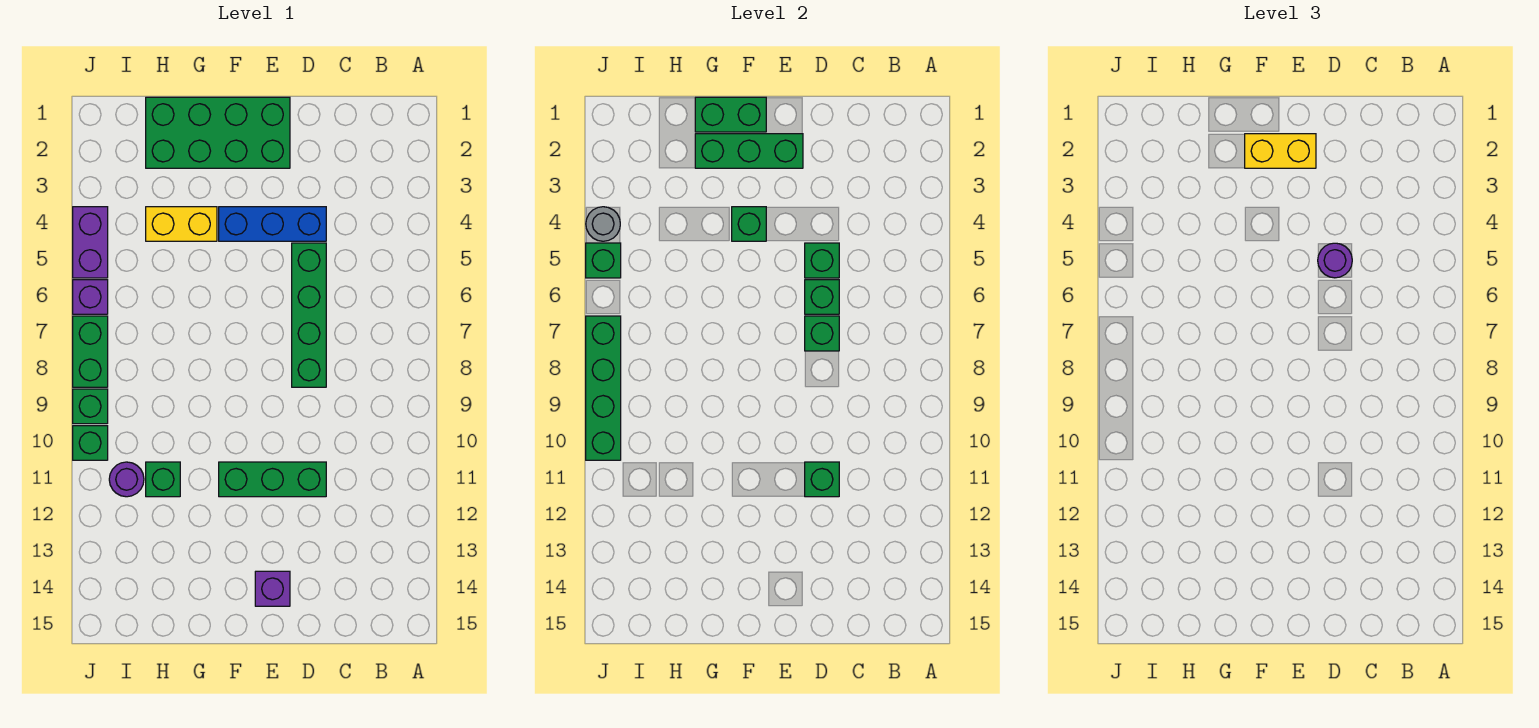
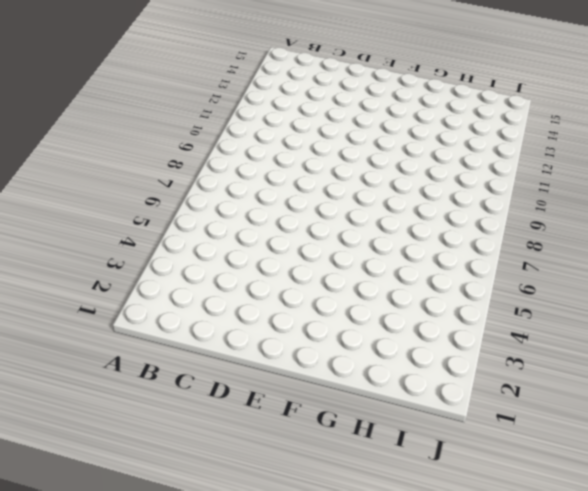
none -> blue 1x3 brick [219,207,326,241]
none -> green 1x4 brick [292,243,326,387]
none -> green 1x3 brick [219,462,326,497]

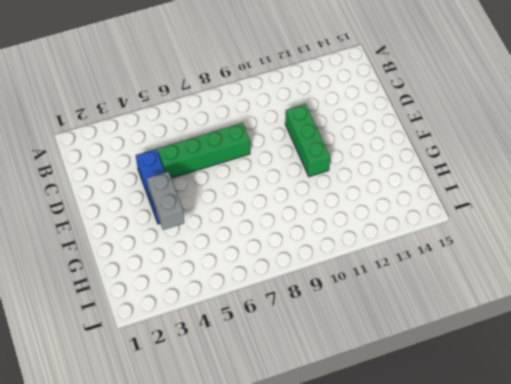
grey 1x2 brick [147,172,184,230] -> green 1x1 brick [732,207,766,241]
none -> green 2x4 brick [146,97,290,168]
none -> purple 1x1 brick [255,571,290,606]
none -> yellow 1x2 brick [146,207,217,241]

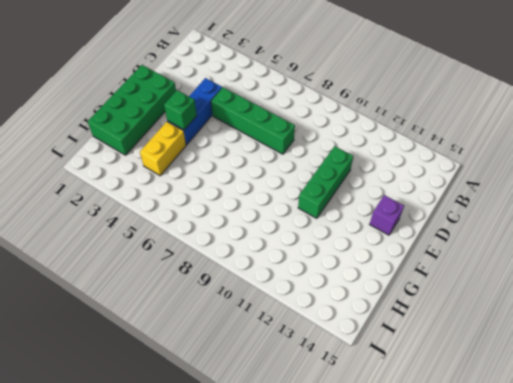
none -> green 1x1 brick [146,462,180,497]
none -> purple 1x1 round brick [109,462,144,497]
none -> purple 1x2 brick [73,207,108,278]

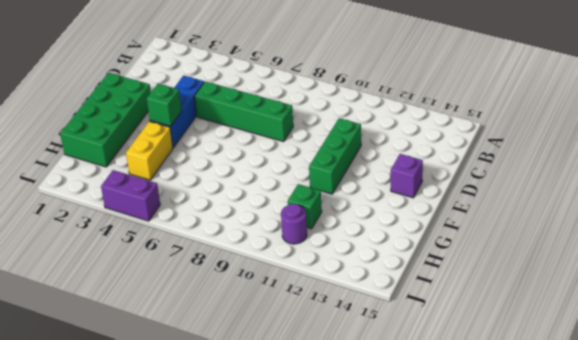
none -> purple 1x1 brick [73,280,108,314]
none -> green 1x2 brick [73,316,108,387]
none -> green 1x1 brick [73,389,108,424]

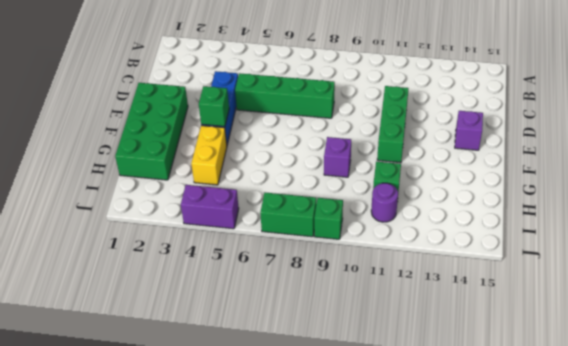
purple 1x1 brick [324,137,351,177] -> purple 1x1 brick moved to [73,280,108,314]
none -> green 1x1 brick [73,426,108,460]
none -> green 1x1 brick [805,243,839,278]
none -> green 1x1 brick [805,280,839,314]

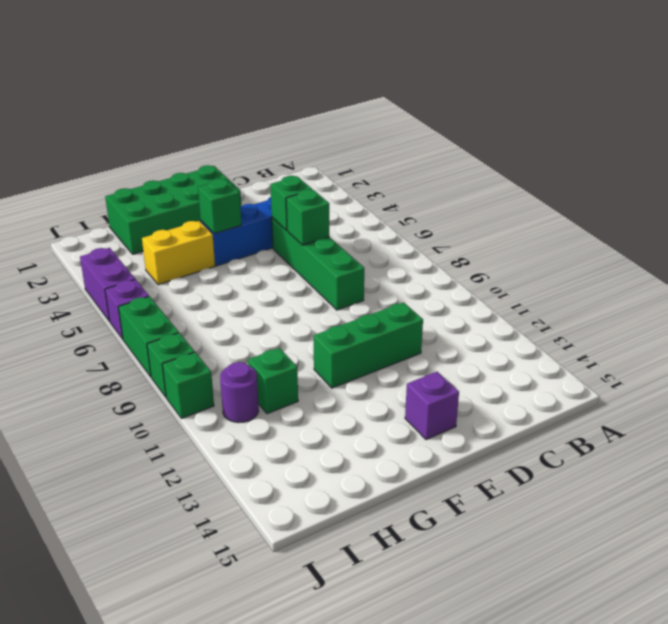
none -> green 1x1 brick [805,316,839,351]
none -> green 1x1 brick [805,462,839,497]
none -> green 1x3 brick [695,134,803,168]

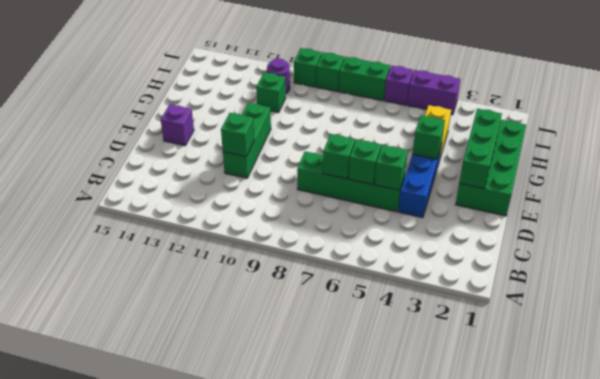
none -> green 1x2 brick [695,97,766,132]
none -> grey 1x1 round brick [586,207,620,241]
none -> green 1x1 brick [586,243,621,278]

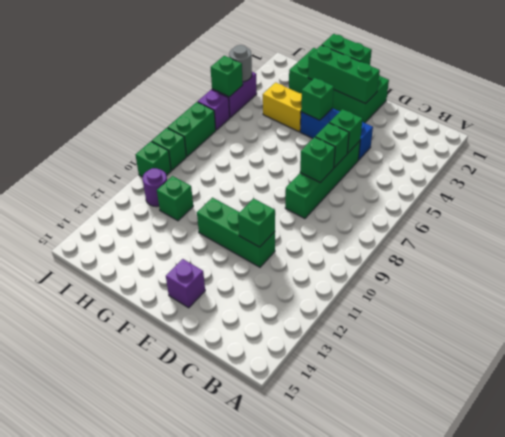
none -> green 1x4 brick [586,316,621,460]
none -> purple 1x1 round brick [1318,243,1352,278]
none -> yellow 1x2 brick [1245,134,1316,168]

